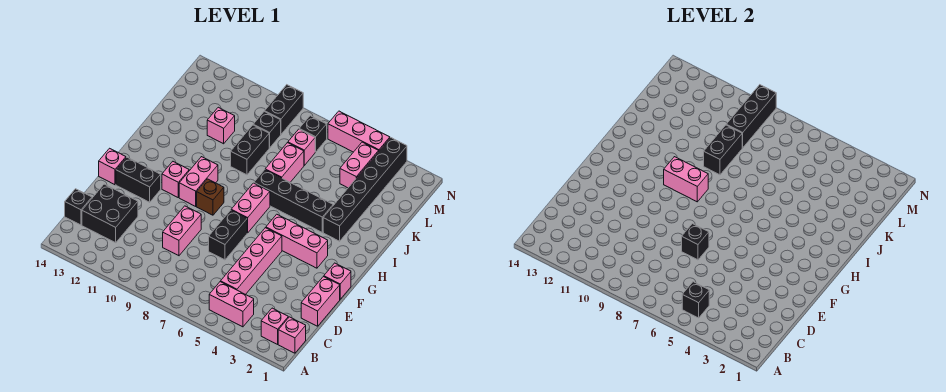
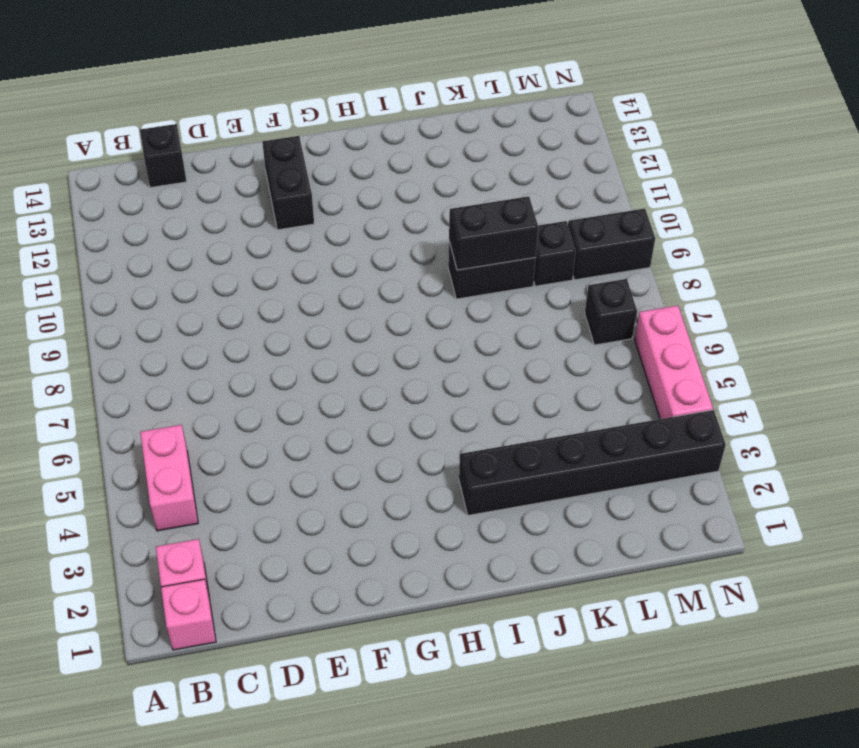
none -> pink 1x4 brick [221,228,282,295]
none -> black 2x2 brick [82,184,138,243]
none -> pink 1x2 brick [301,277,340,326]
none -> pink 1x2 brick [163,206,201,256]

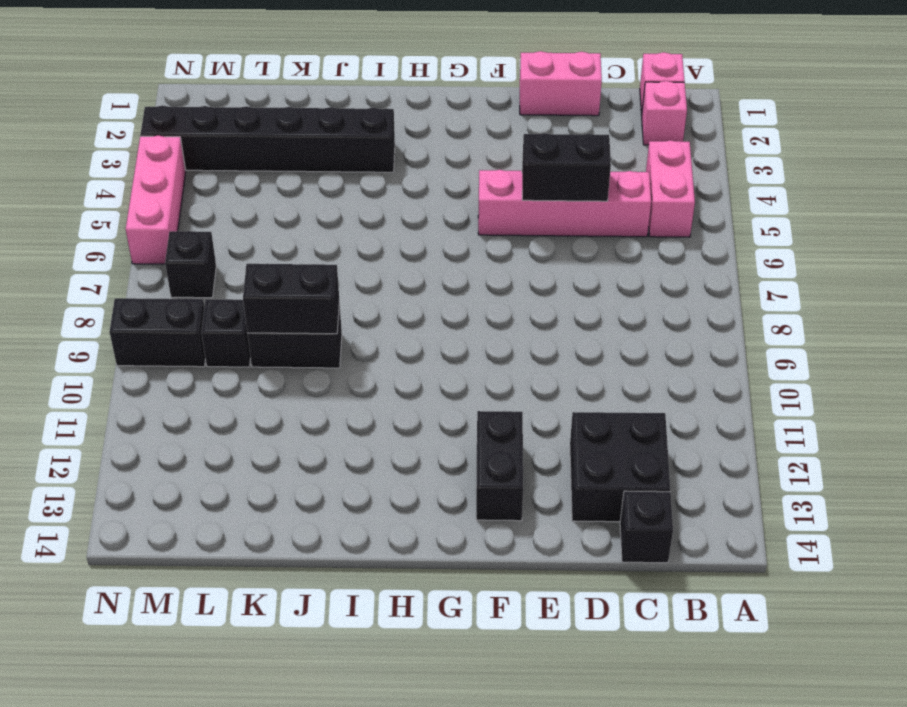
black 1x2 brick [522,133,611,201] -> black 1x2 brick moved to [209,210,247,260]
none -> pink 1x2 brick [163,206,201,256]
none -> pink 1x1 brick [324,263,351,299]
none -> pink 1x1 brick [99,148,126,185]
none -> pink 1x3 brick [266,214,328,268]

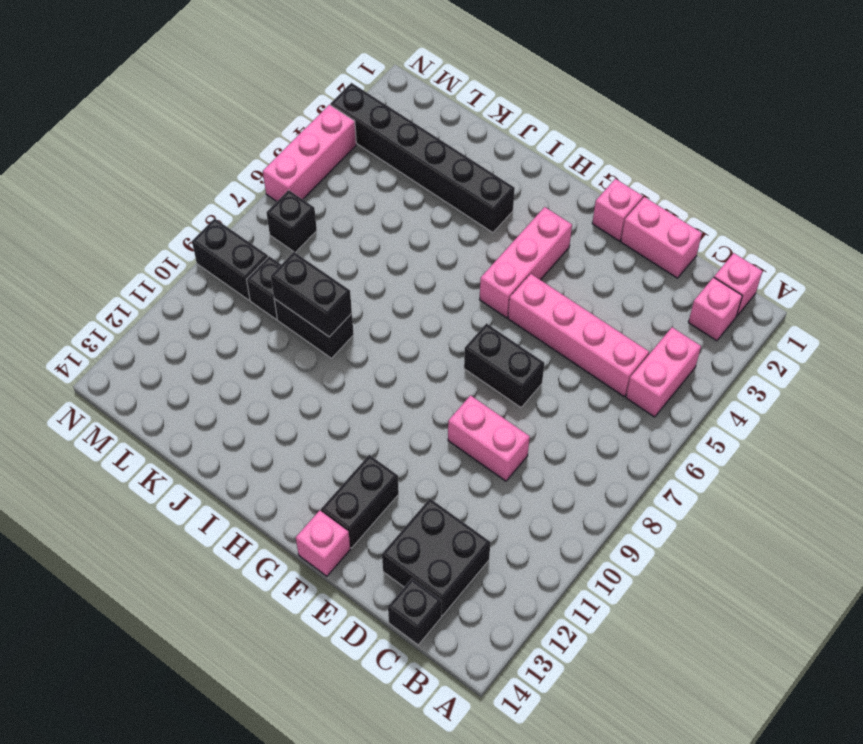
none -> pink 1x2 brick [231,183,270,233]
none -> brown 1x1 brick [197,179,224,215]
none -> pink 1x2 brick [179,157,218,206]
none -> pink 1x1 brick [162,162,189,197]

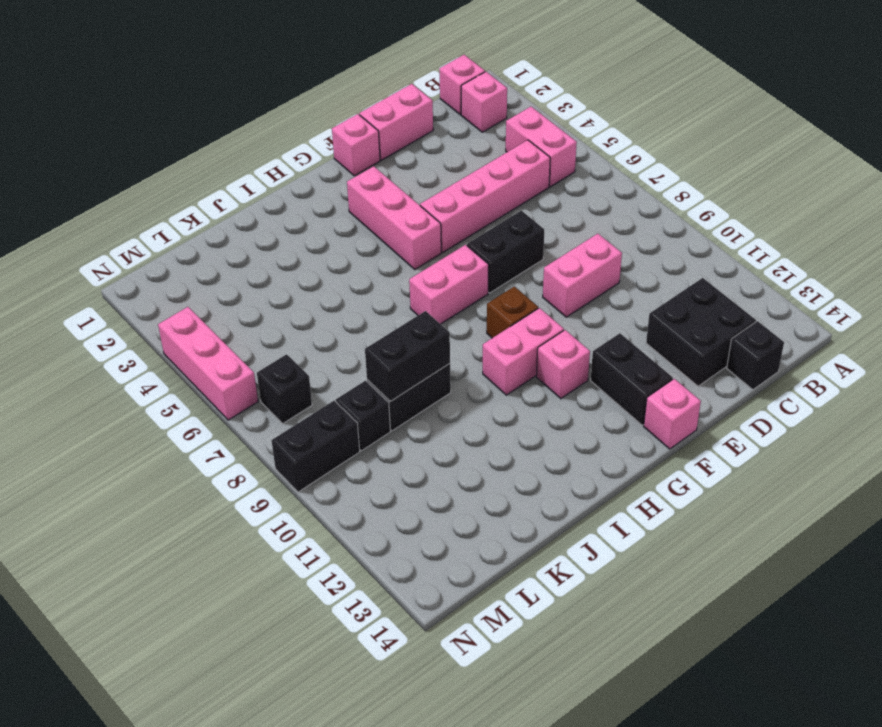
none -> black 1x6 brick [323,138,407,241]
none -> black 1x4 brick [254,170,333,232]
none -> pink 1x2 brick [265,143,304,182]
none -> pink 1x1 brick [207,107,235,144]

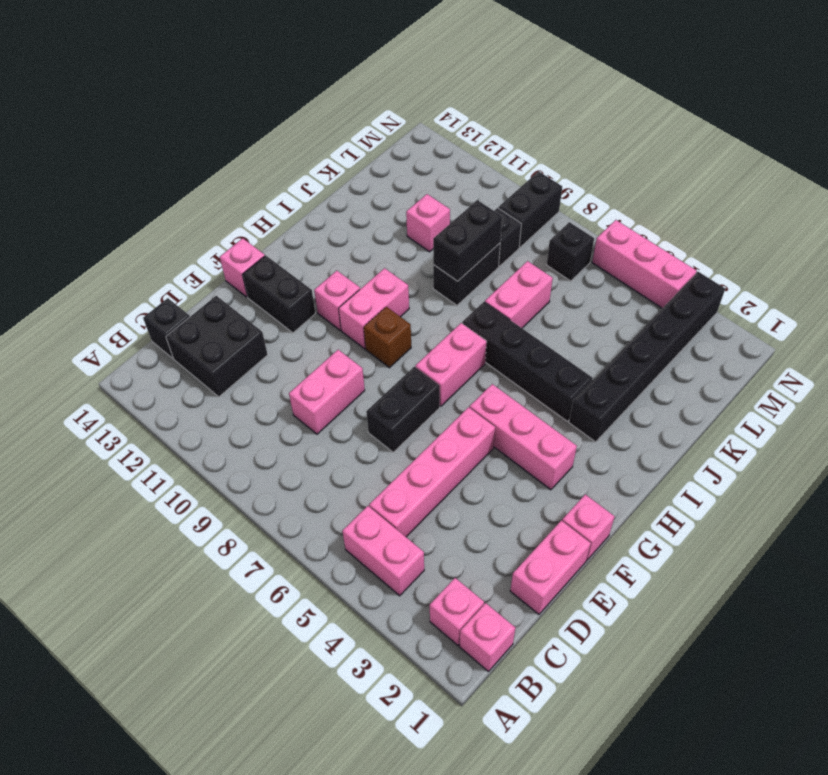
none -> pink 1x2 brick [340,142,379,188]
none -> pink 1x1 brick [288,129,315,165]
none -> black 1x1 brick [682,282,709,318]
none -> black 1x1 brick [682,224,709,260]

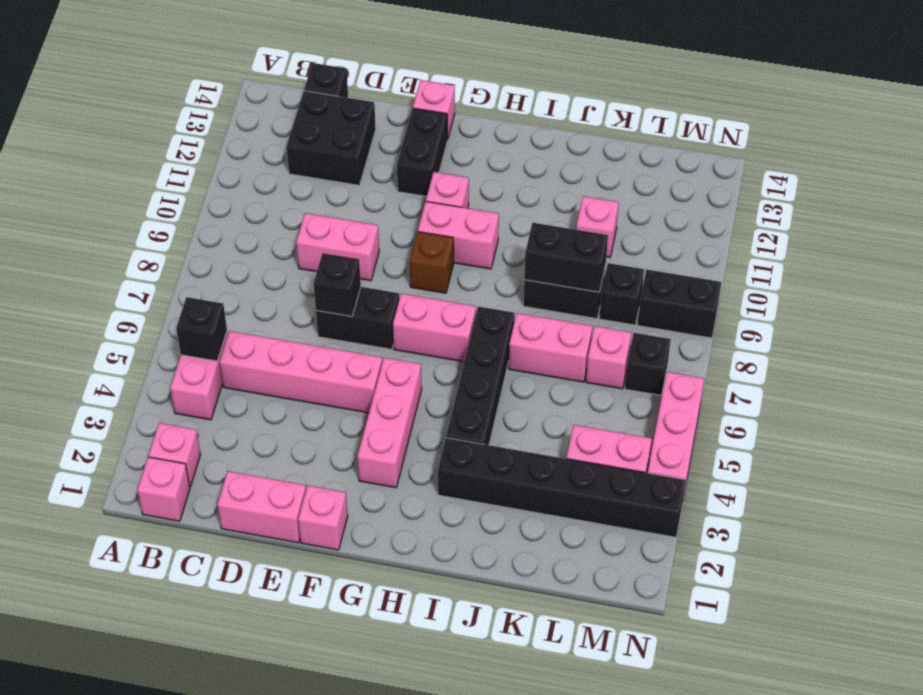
none -> pink 1x2 brick [664,157,708,202]
none -> black 1x3 brick [726,85,776,148]

